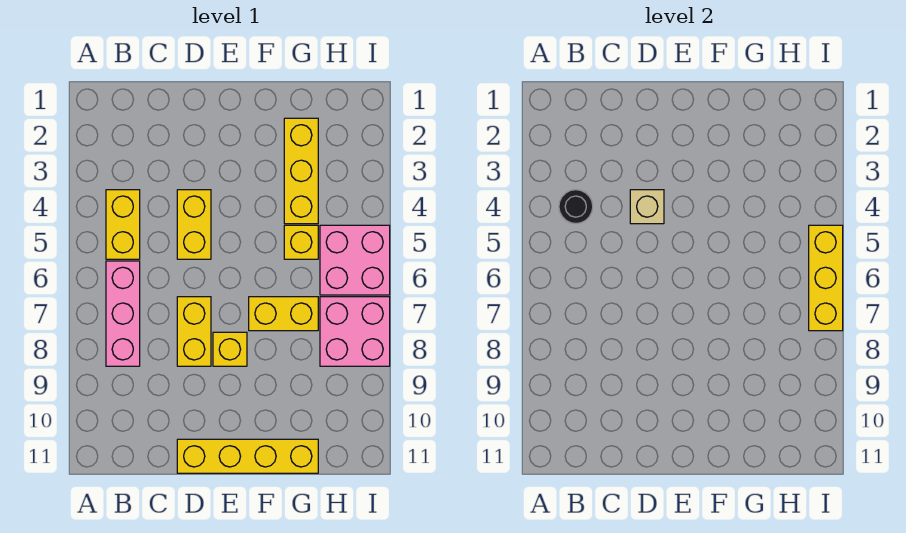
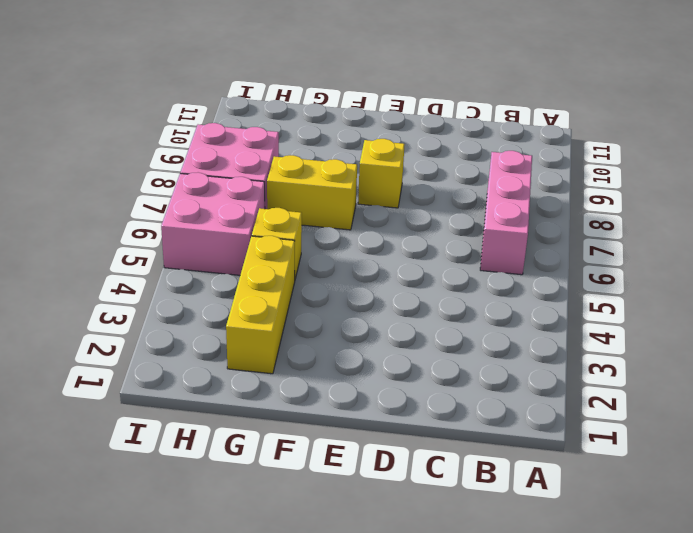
none -> yellow 1x2 brick [106,190,140,259]
none -> yellow 1x2 brick [177,190,211,259]
none -> yellow 1x2 brick [177,297,211,366]

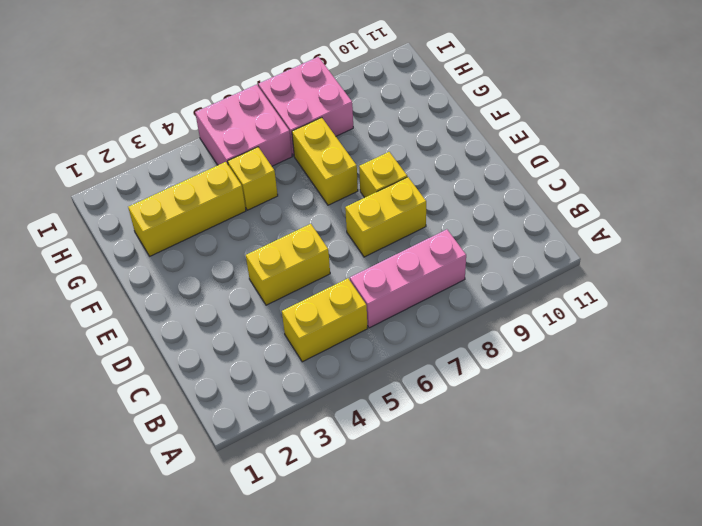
none -> yellow 1x4 brick [177,439,318,473]
none -> black 1x1 round brick [559,190,593,224]
none -> tan 1x1 brick [630,190,664,224]

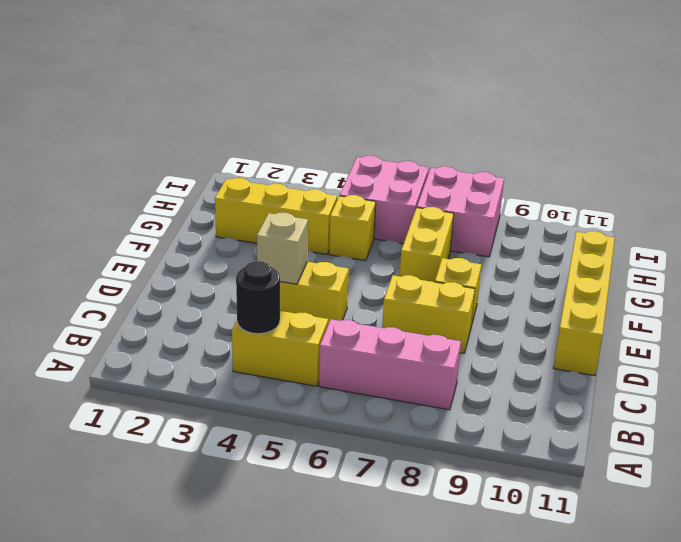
none -> yellow 1x3 brick [809,225,843,331]

